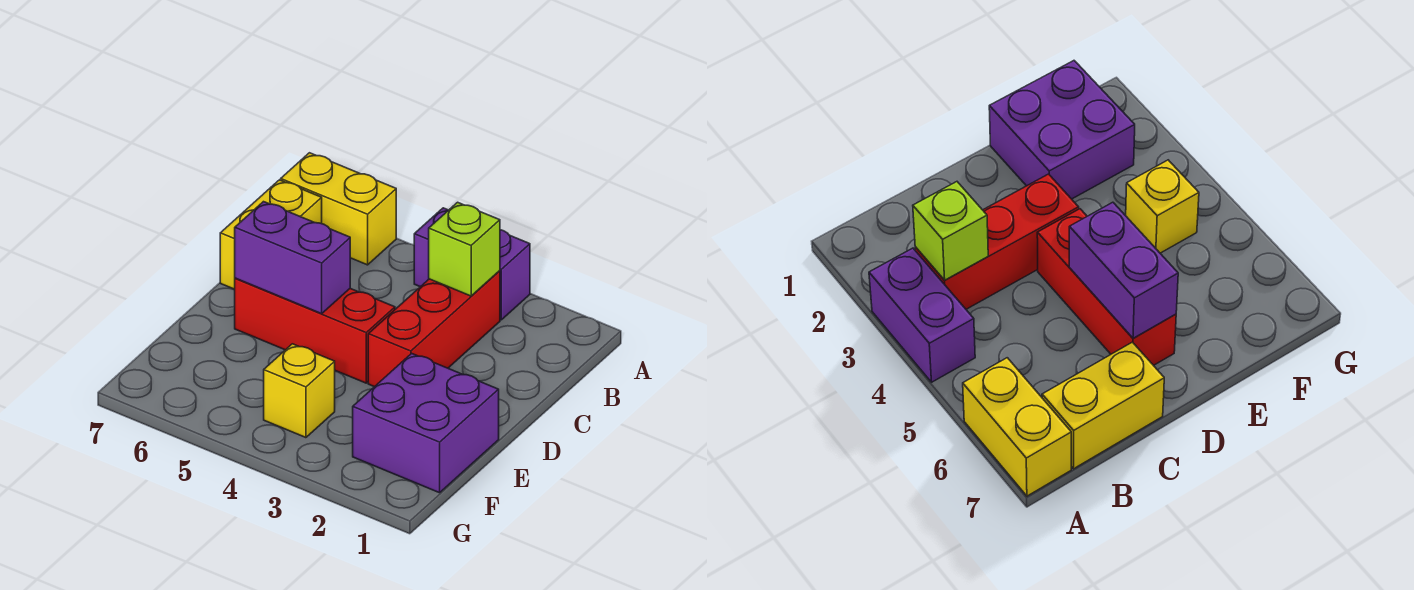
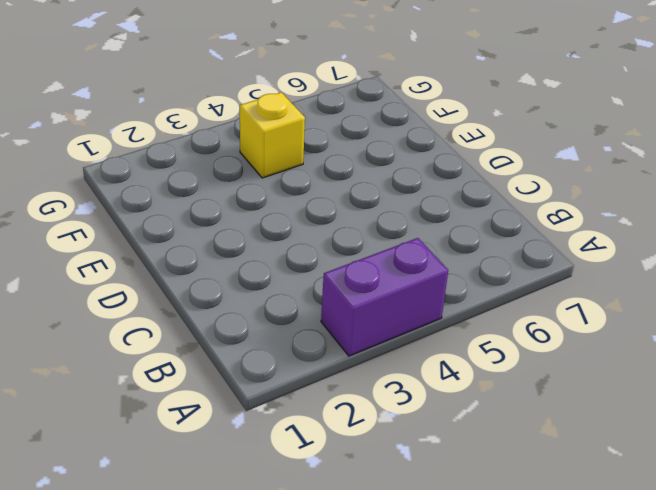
none -> yellow 1x2 brick [281,153,396,265]
none -> red 1x3 brick [368,271,500,387]

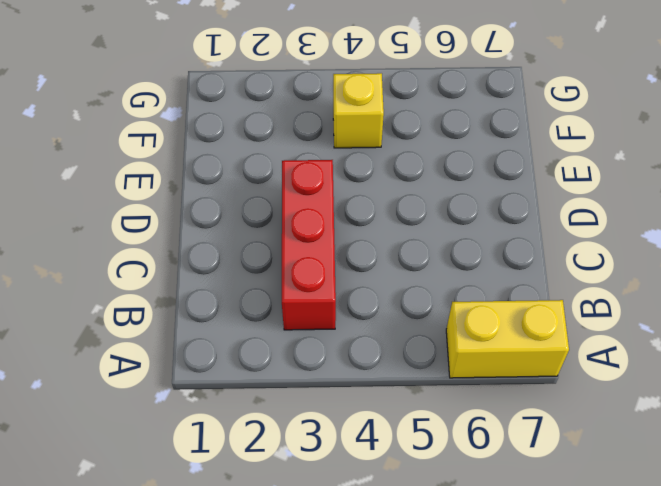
none -> purple 1x2 brick [414,208,530,320]
none -> yellow 1x2 brick [220,180,322,289]

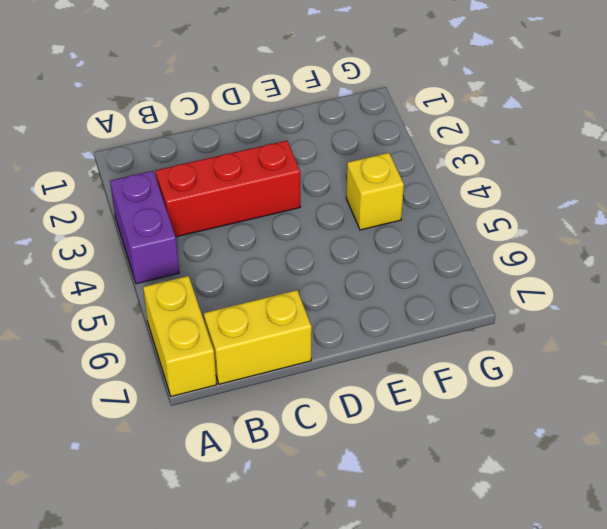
none -> red 1x3 brick [234,278,395,383]
none -> purple 2x2 brick [353,353,499,493]

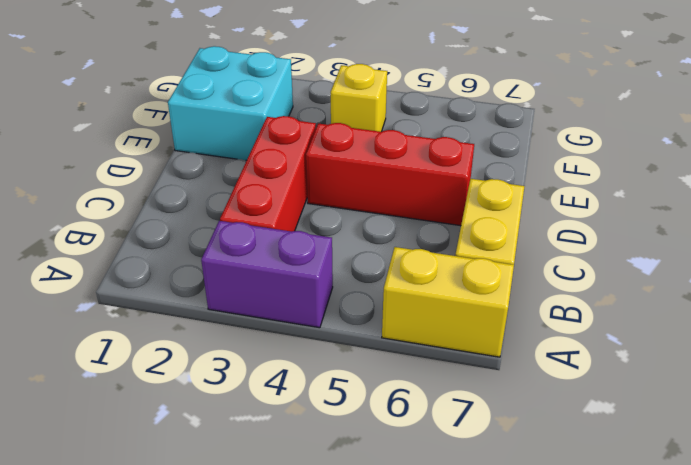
cyan 2x2 brick [168,46,293,160] -> purple 2x2 brick [353,353,499,493]
none -> lime 1x1 brick [429,202,500,296]
none -> purple 1x2 brick [235,202,350,314]

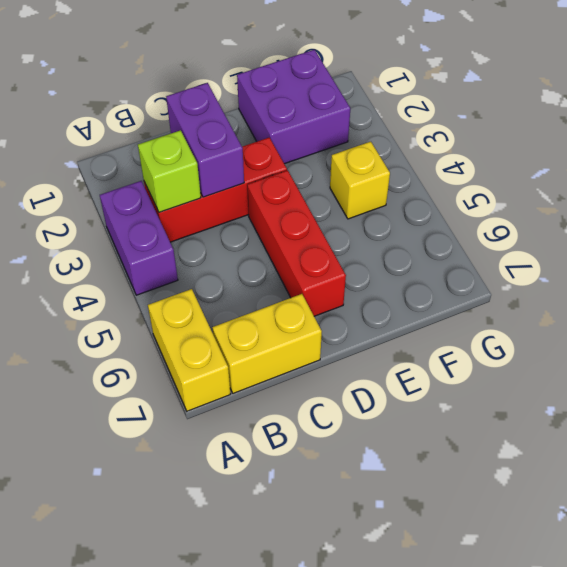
purple 1x2 brick [166,83,244,197] -> purple 1x2 brick moved to [235,202,350,314]

